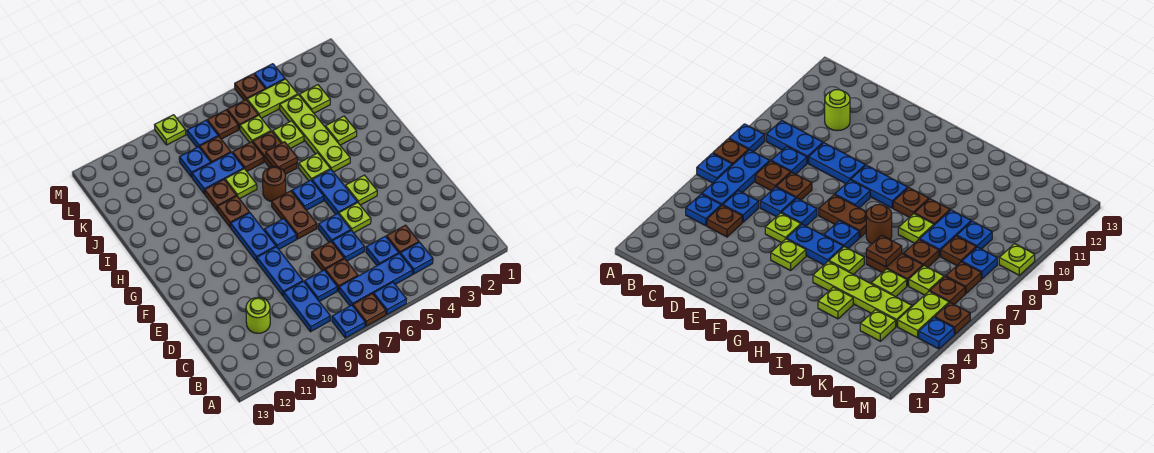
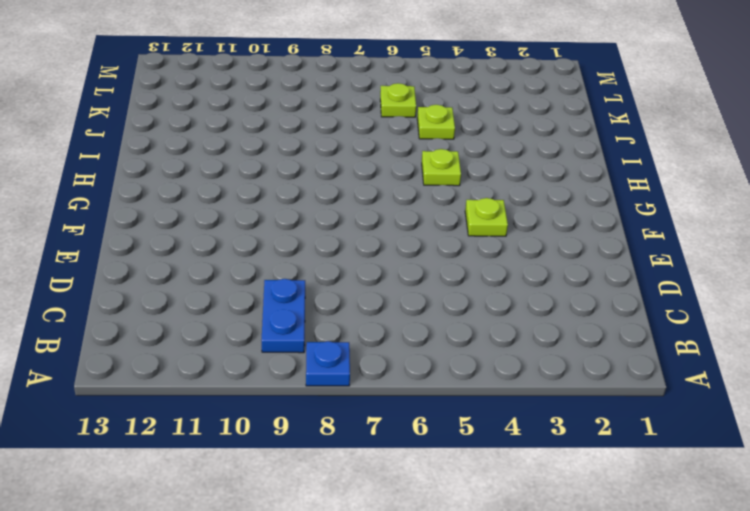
none -> blue 1x1 plate [373,282,406,314]
none -> brown 1x1 plate [353,294,386,326]
none -> blue 1x1 plate [400,242,433,274]
none -> blue 1x3 plate [339,253,413,306]

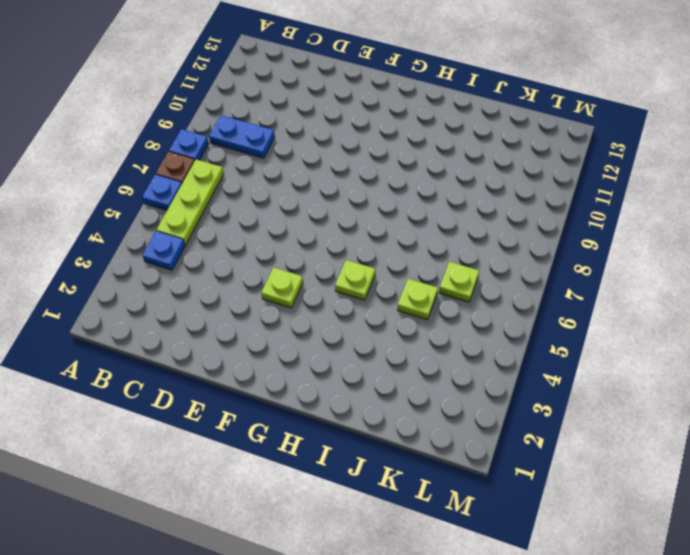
lime 1x3 plate [157,159,224,245] -> blue 1x3 plate [339,253,413,306]
none -> brown 1x1 plate [386,225,419,253]
none -> blue 1x1 plate [366,236,399,265]
none -> brown 1x1 plate [325,259,358,291]
none -> blue 1x1 plate [305,270,337,301]

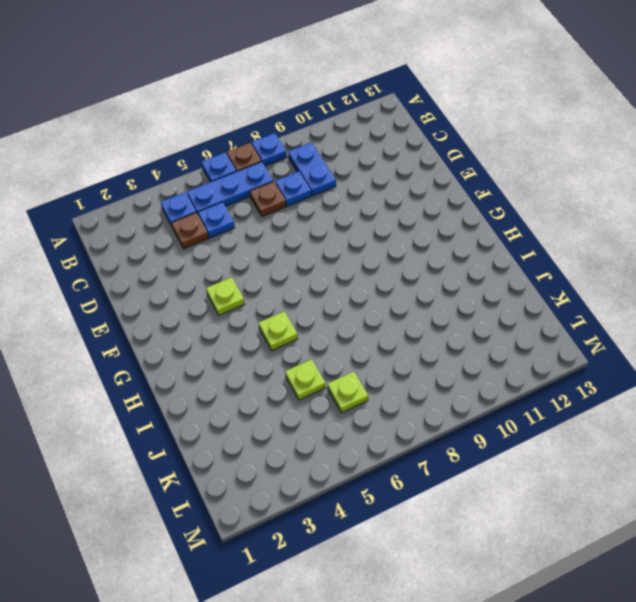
none -> lime 1x1 round brick [246,297,270,333]
none -> blue 1x1 plate [332,230,364,261]
none -> brown 1x1 plate [312,242,344,271]
none -> blue 1x2 plate [257,247,303,296]

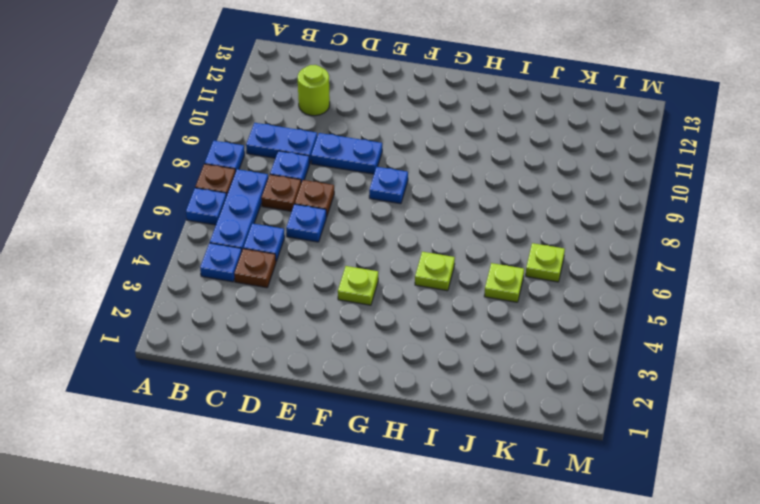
none -> lime 1x1 plate [339,203,371,233]
none -> blue 1x1 plate [318,214,351,242]
none -> blue 1x2 plate [312,169,357,214]
none -> brown 1x2 plate [272,191,317,239]

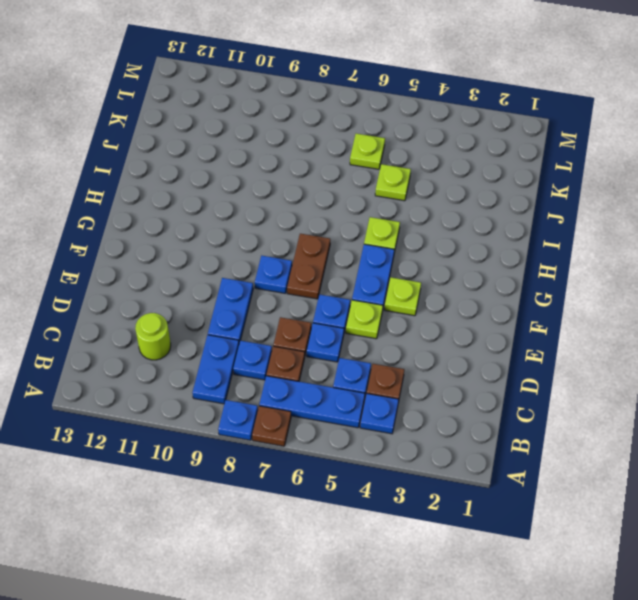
none -> blue 1x1 plate [373,282,406,314]
none -> blue 1x2 plate [231,213,276,261]
none -> blue 1x1 plate [292,180,324,210]
none -> lime 1x4 plate [280,95,350,172]

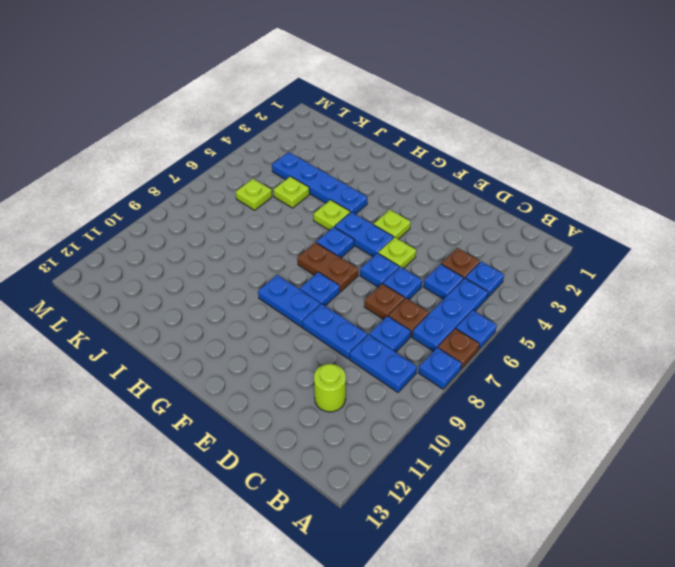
blue 1x4 plate [272,152,367,214] -> lime 1x4 plate [280,95,350,172]
none -> brown 1x1 round brick [263,167,286,202]
none -> brown 1x1 plate [218,196,249,227]
none -> lime 1x1 plate [325,116,357,145]
none -> brown 1x2 plate [253,131,297,174]

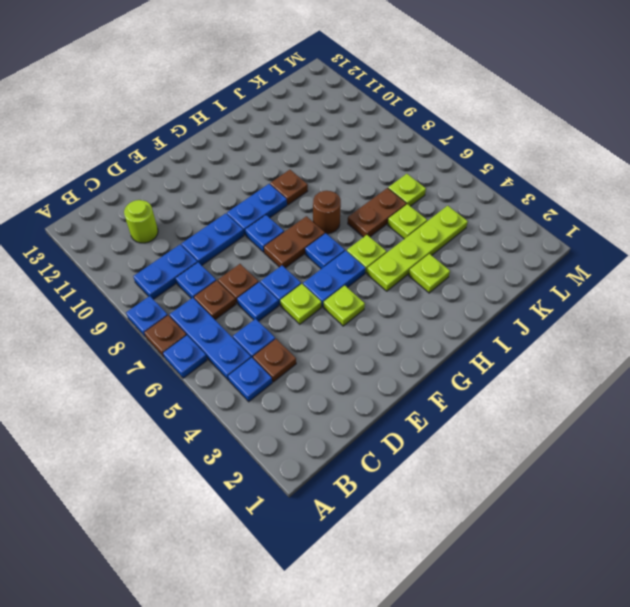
none -> lime 1x1 plate [225,169,257,199]
none -> brown 1x1 plate [205,180,236,211]
none -> brown 1x1 plate [233,142,264,171]
none -> blue 1x2 plate [192,152,244,194]

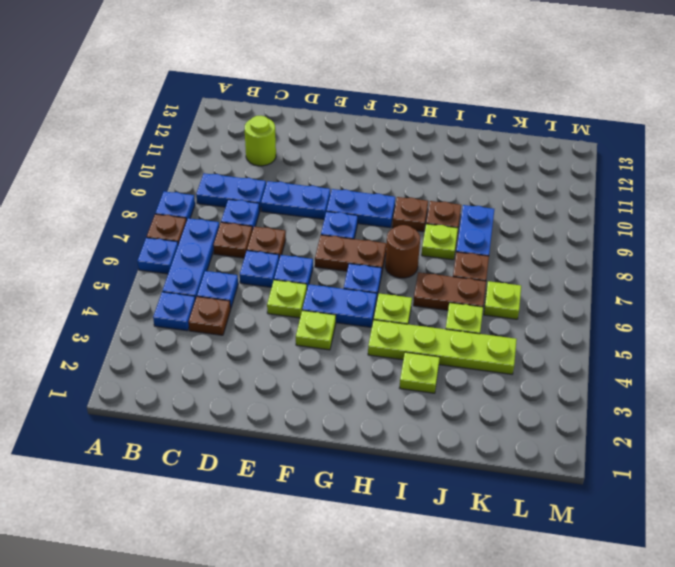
none -> lime 1x1 plate [299,85,330,113]
none -> brown 1x1 plate [200,136,231,163]
none -> blue 1x1 plate [179,147,211,177]
none -> lime 1x2 plate [247,79,298,118]

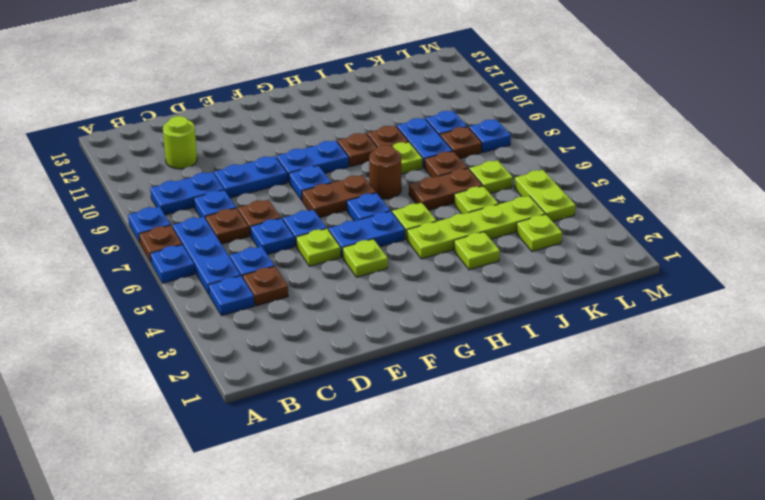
none -> brown 1x1 plate [227,100,258,130]
none -> brown 1x1 plate [207,110,238,139]
none -> blue 1x1 plate [254,64,285,89]
none -> brown 1x1 plate [235,74,265,100]

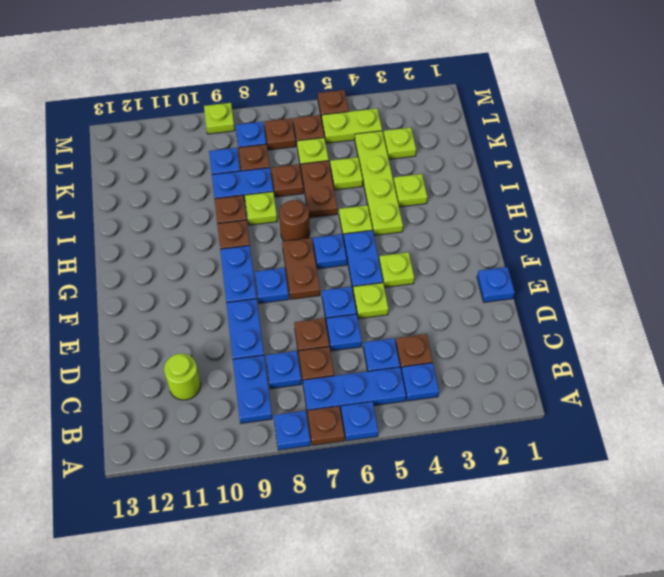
blue 1x1 plate [477,267,515,302] -> blue 1x1 plate moved to [254,64,285,89]
none -> brown 1x1 plate [266,142,297,170]

